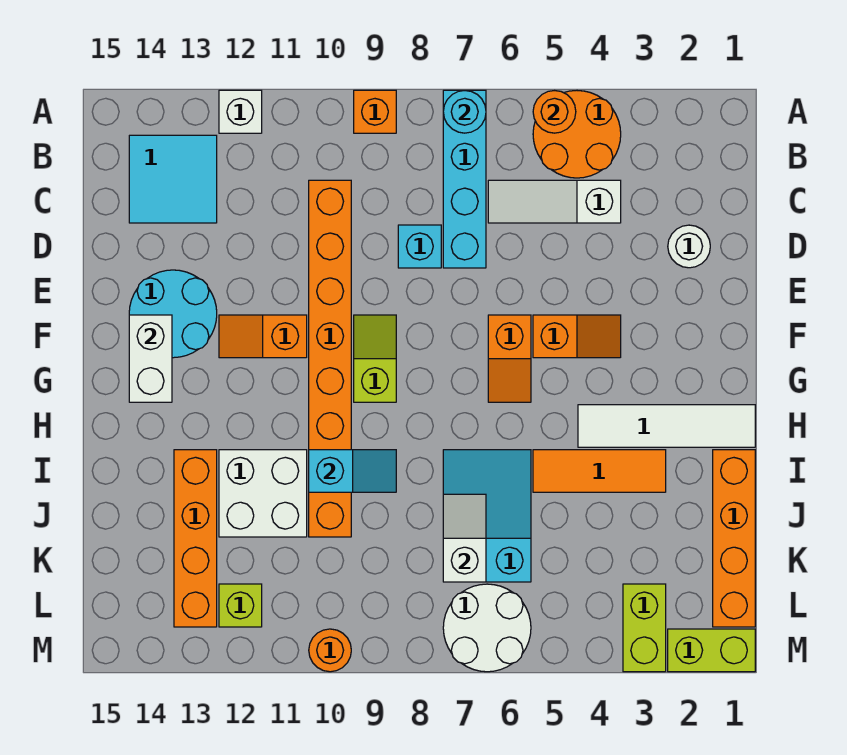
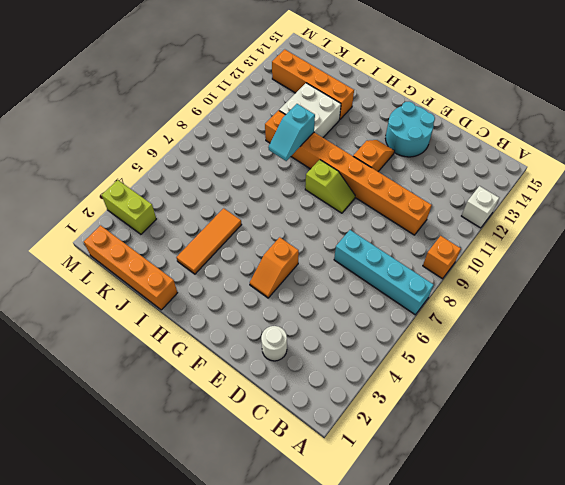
none -> orange 2x2 round brick [533,91,621,178]
none -> cyan 2x2 tile [129,135,217,223]
none -> white 1x3 slope [488,180,621,223]
none -> cyan 1x1 brick [398,225,441,268]

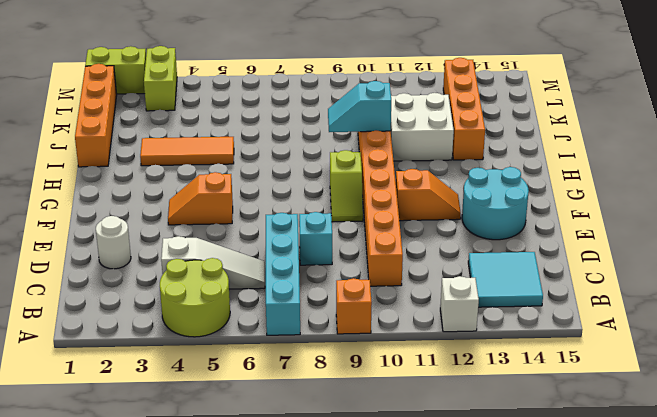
lime 2x2 round brick [160,258,230,337] -> orange 2x2 round brick [533,91,621,178]
none -> orange 1x2 slope [488,315,531,402]
none -> white 1x4 tile [578,405,755,447]
none -> cyan 2x3 slope [443,450,531,582]
none -> white 2x2 round brick [443,584,531,672]

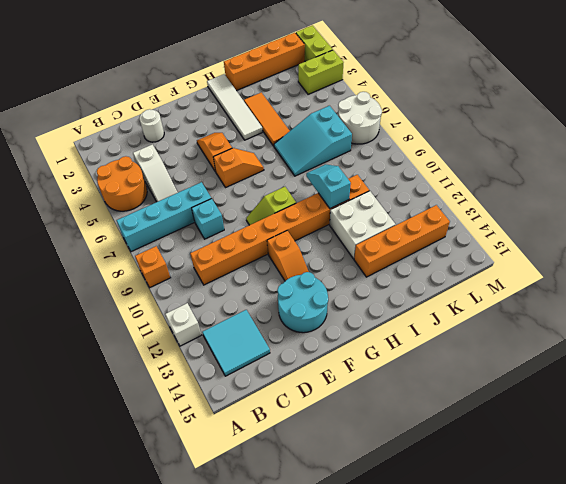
none -> lime 1x1 brick [219,584,262,627]
none -> orange 1x1 round brick [309,629,351,672]
none -> orange 1x1 round brick [533,91,576,133]
none -> cyan 1x1 round brick [443,90,486,133]

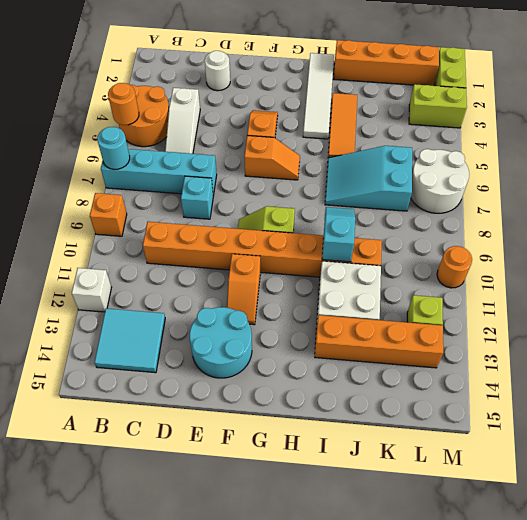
none -> white 1x2 brick [129,315,172,402]
none -> white 1x2 slope [443,494,486,582]

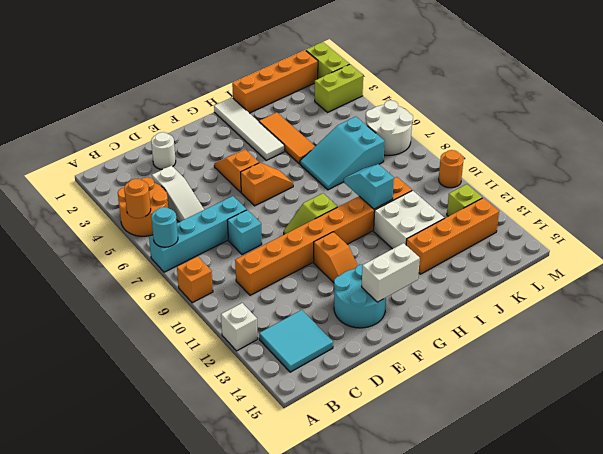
none -> white 1x2 slope [443,494,486,582]

